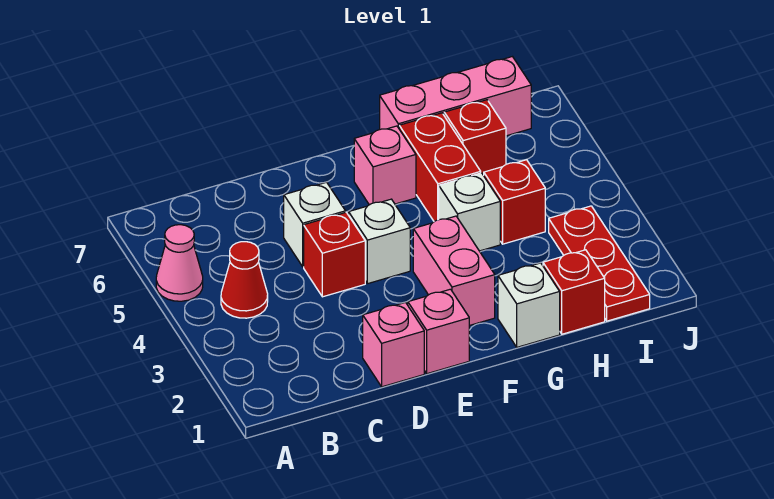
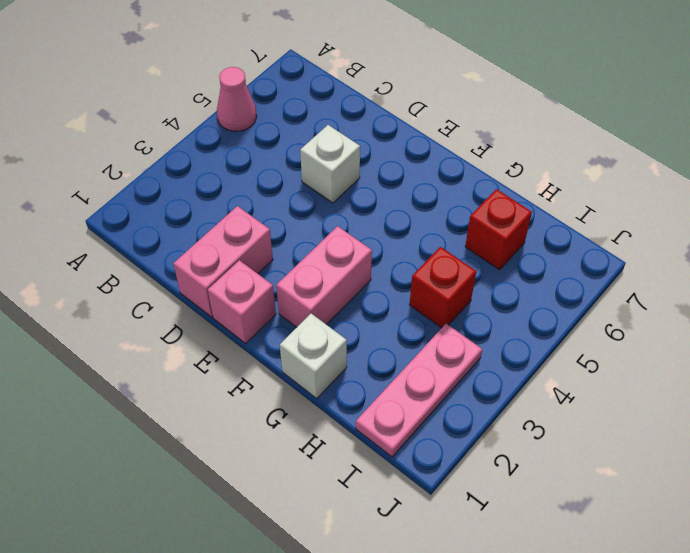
pink 1x2 brick [173,206,273,317] -> pink 1x1 brick [363,302,424,387]
pink 1x3 plate [356,324,482,457] -> red 1x3 plate [549,206,650,321]
none -> red 1x1 cone [221,242,268,318]
none -> red 1x1 brick [304,212,365,297]
none -> white 1x1 brick [349,199,410,284]

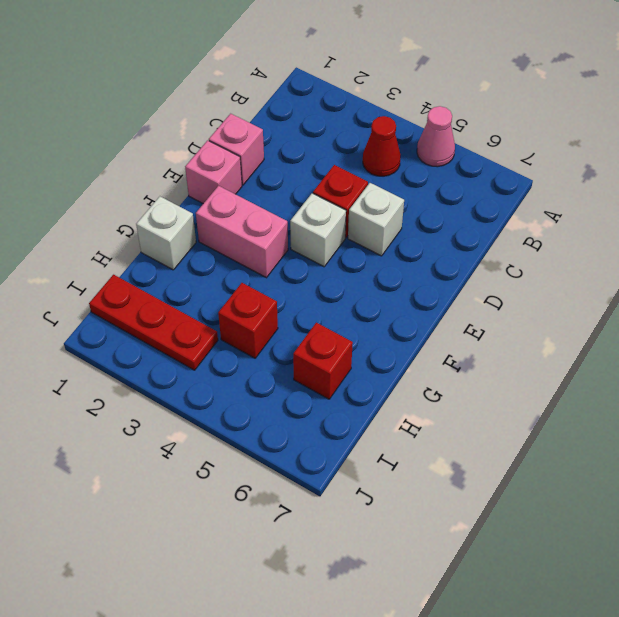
none -> pink 1x1 brick [354,126,416,205]
none -> white 1x1 brick [439,173,500,251]
none -> red 1x2 brick [399,113,481,222]

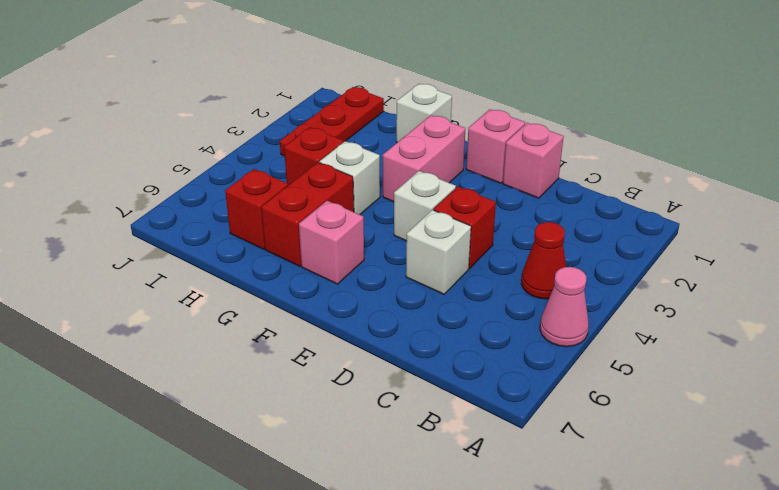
none -> pink 1x3 brick [380,57,531,136]
none -> red 1x1 brick [543,250,605,334]

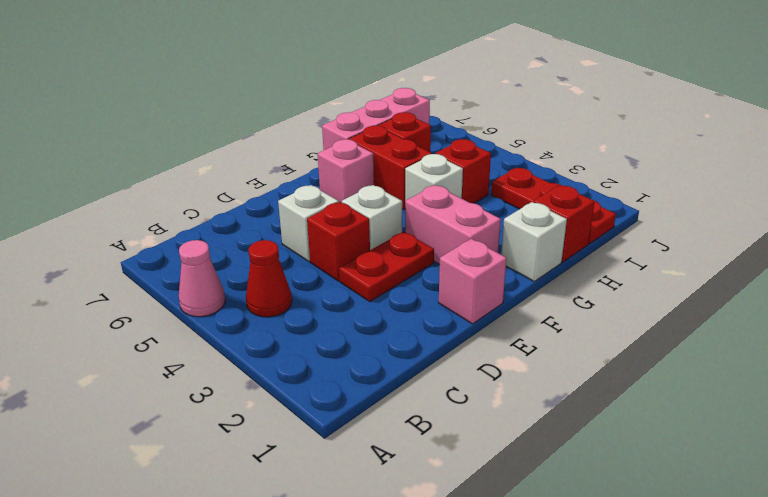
red 1x2 plate [339,232,434,302] -> none
none -> pink 1x1 brick [363,302,424,387]

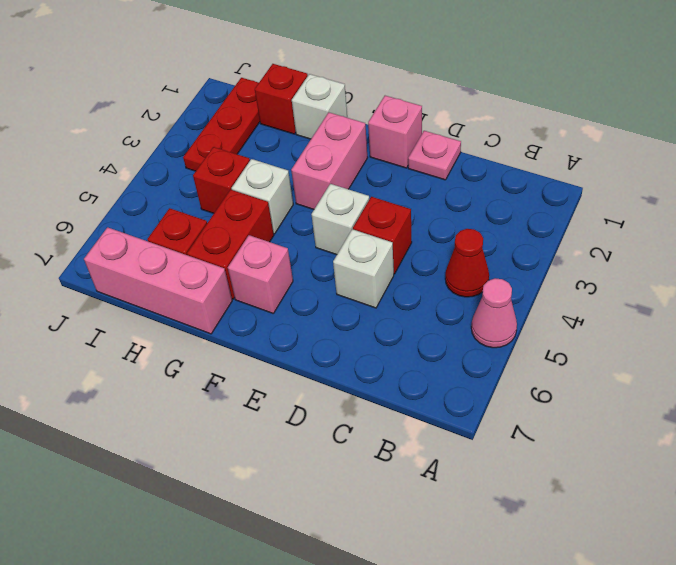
pink 1x1 plate [408,131,461,180] -> pink 1x1 brick [363,302,424,387]

